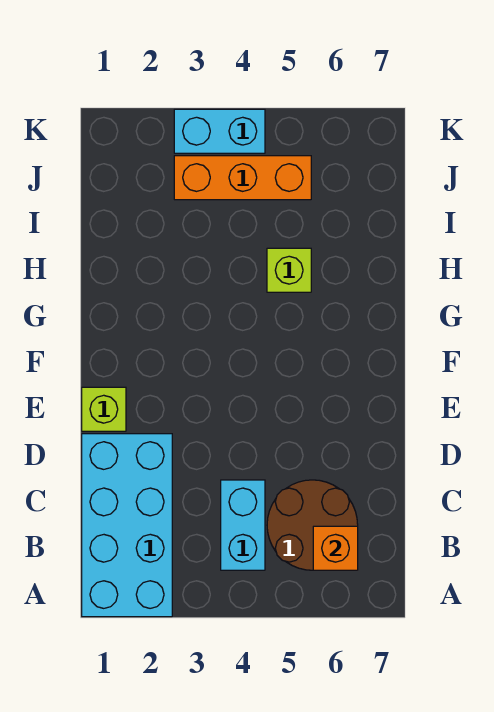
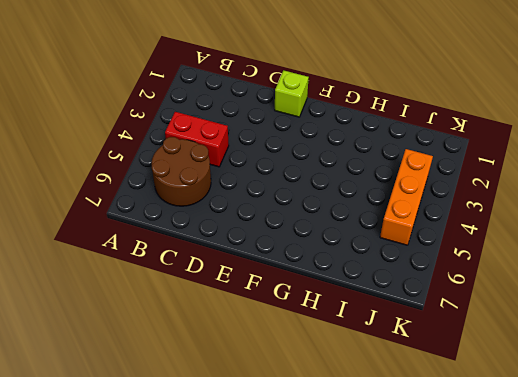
red 1x2 brick [165,112,229,167] -> cyan 1x2 brick [221,480,265,570]
none -> cyan 2x4 brick [82,434,172,617]
none -> lime 1x1 brick [267,248,311,292]

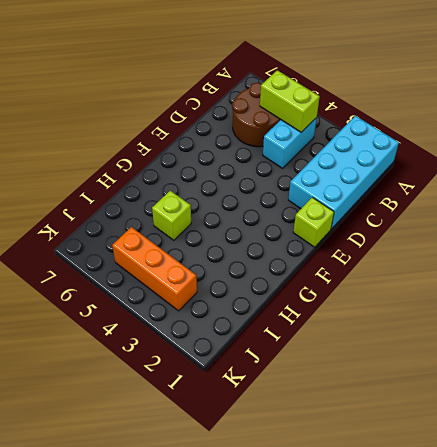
lime 1x2 brick [260,70,320,132] -> none
none -> cyan 1x2 brick [174,109,265,153]
none -> orange 1x1 brick [313,526,358,570]

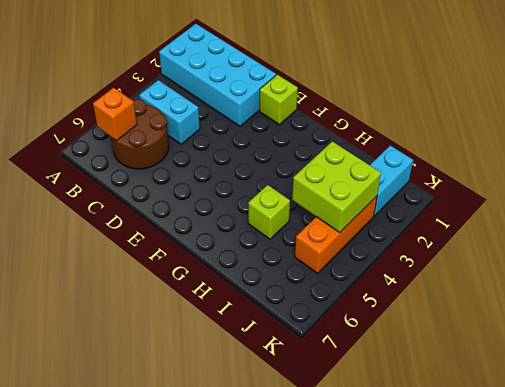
lime 2x2 brick [292,141,381,233] -> none
cyan 1x2 brick [370,145,413,216] -> cyan 1x2 brick moved to [174,109,265,153]

